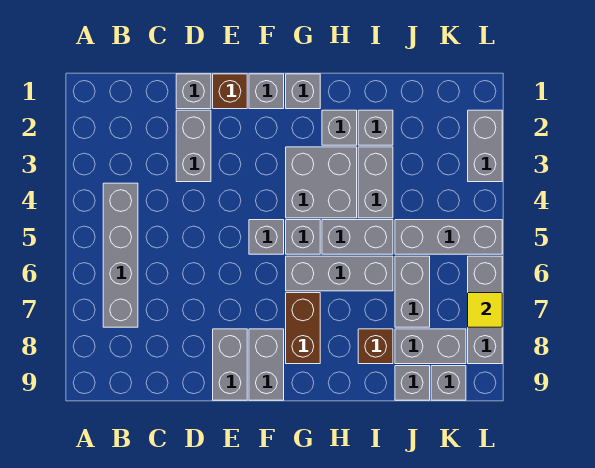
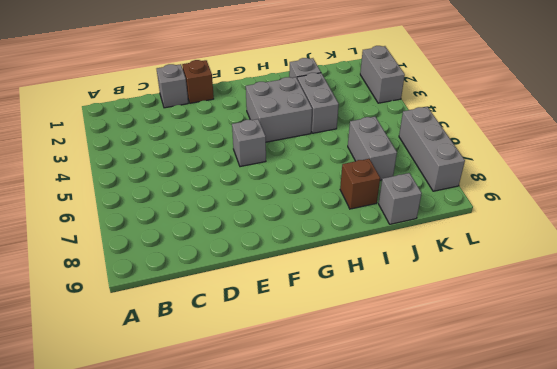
none -> grey 1x4 brick [103,183,138,327]
none -> grey 1x2 brick [176,110,211,182]
none -> grey 1x2 brick [213,329,247,400]

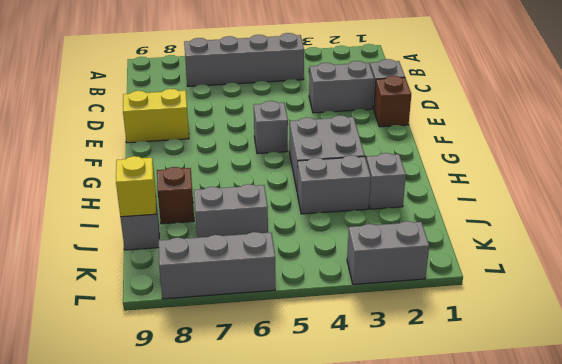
yellow 1x2 brick [123,89,189,143] -> grey 1x2 brick [213,329,247,400]
yellow 1x1 brick [116,156,156,217] -> none
none -> grey 1x1 brick [249,74,284,109]
none -> grey 1x2 brick [249,329,284,400]
none -> grey 1x1 brick [286,74,320,109]

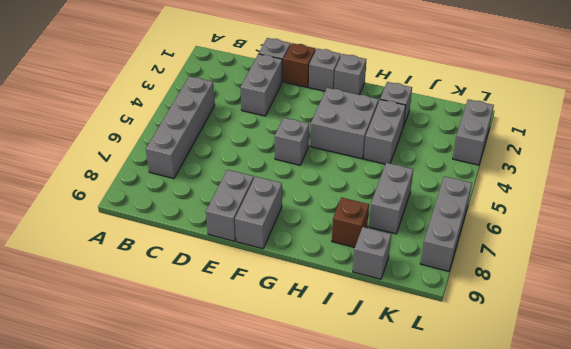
none -> grey 1x1 brick [286,220,320,254]
none -> grey 1x3 brick [286,256,393,291]
none -> brown 1x2 brick [286,293,320,364]

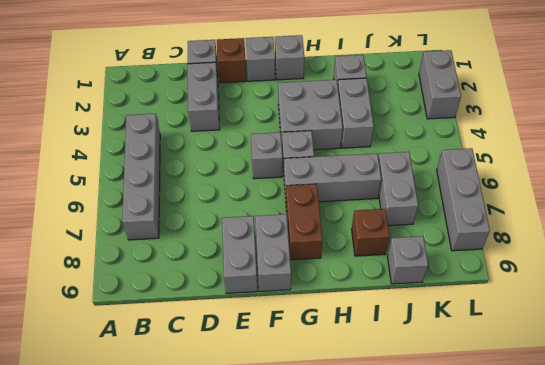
none -> grey 1x1 brick [322,110,357,145]
none -> grey 1x2 brick [322,220,393,254]
none -> grey 1x3 brick [395,220,502,254]

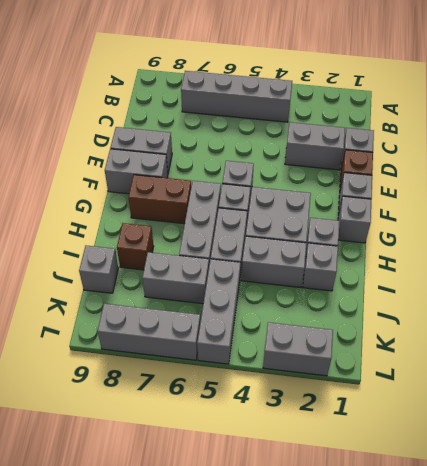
none -> grey 1x2 brick [395,329,466,364]
none -> grey 1x1 brick [431,366,466,400]
none -> yellow 1x1 tile [468,293,502,327]

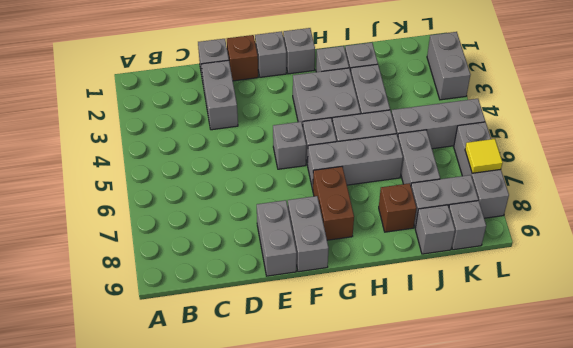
none -> grey 1x4 brick [103,183,138,327]

